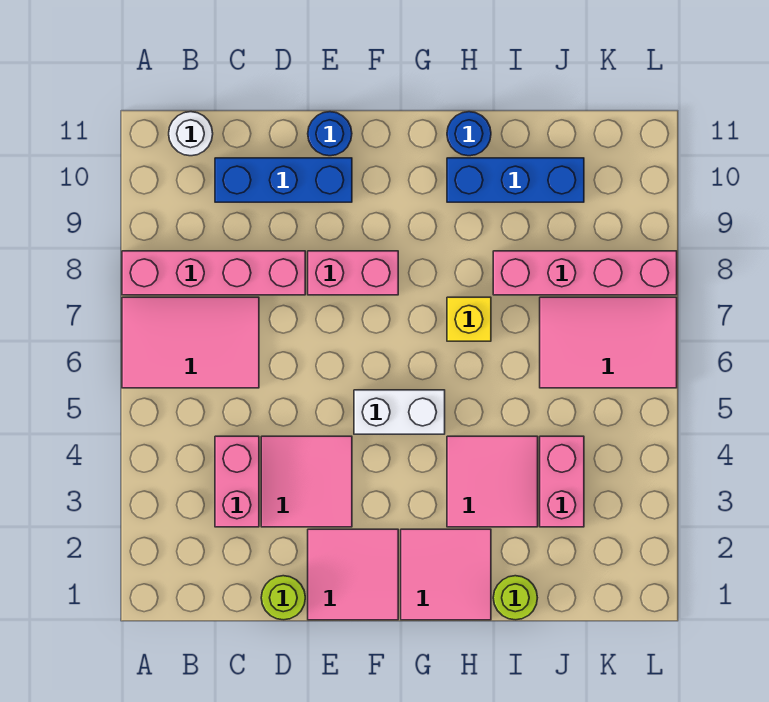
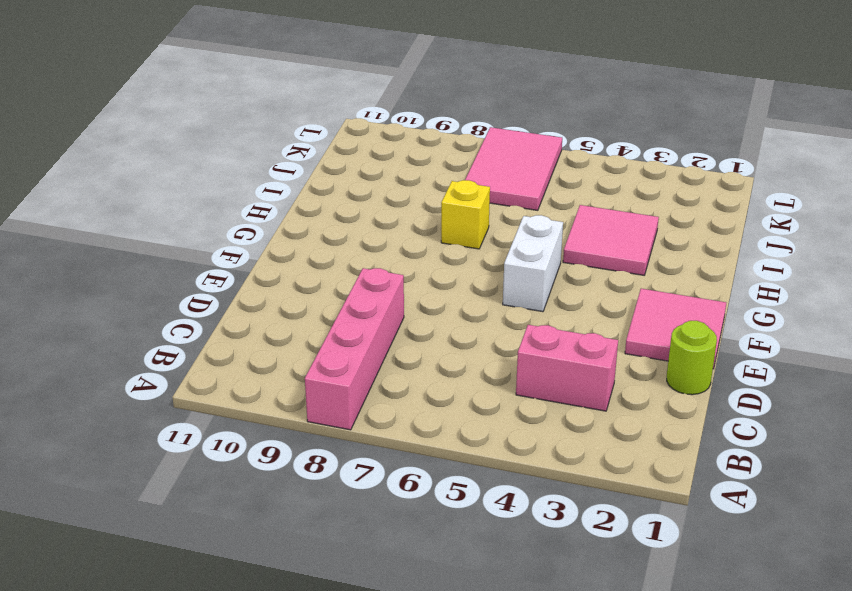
none -> pink 2x3 tile [122,297,259,388]
none -> white 1x1 round brick [169,112,213,156]
none -> blue 1x3 brick [215,158,352,202]

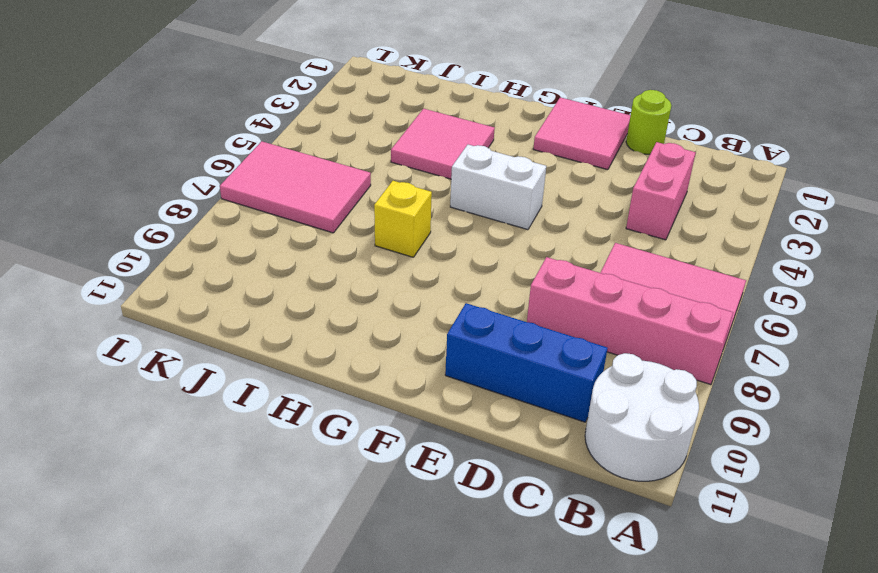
white 2x2 round brick [585,353,699,481] -> white 1x1 round brick [169,112,213,156]
none -> pink 2x2 tile [261,436,352,527]
none -> pink 1x2 brick [308,251,398,295]
none -> blue 1x1 round brick [308,112,352,156]

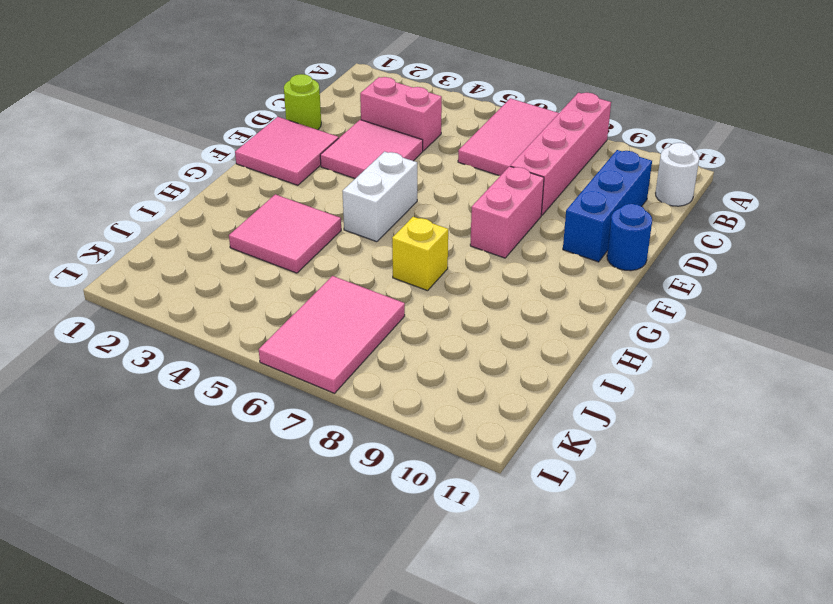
none -> pink 2x2 tile [401,529,491,620]
none -> blue 1x3 brick [447,158,584,202]
none -> blue 1x1 round brick [447,112,491,156]

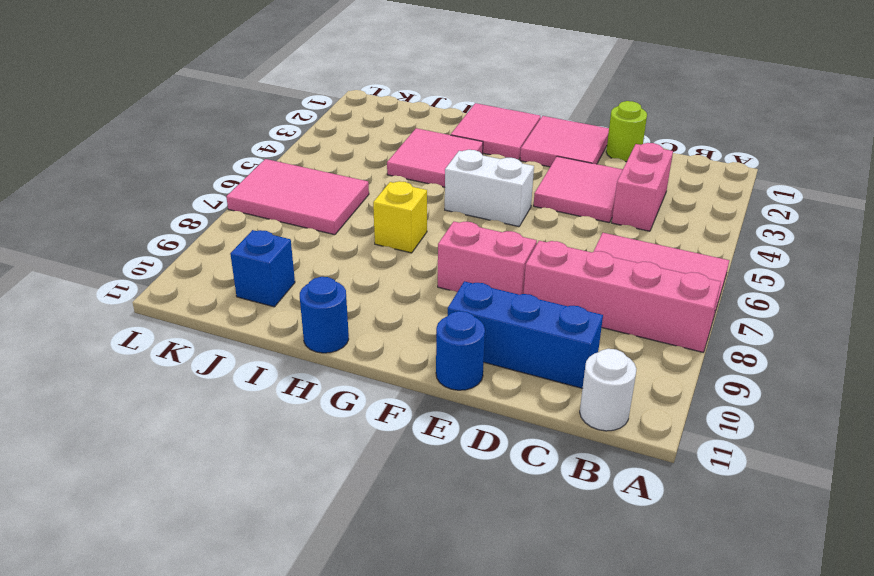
blue 1x1 brick [230,230,295,307] -> blue 1x3 brick [447,158,584,202]
none -> lime 1x1 round brick [493,576,537,620]
none -> pink 1x4 brick [493,251,677,295]
none -> pink 1x2 brick [540,436,584,527]

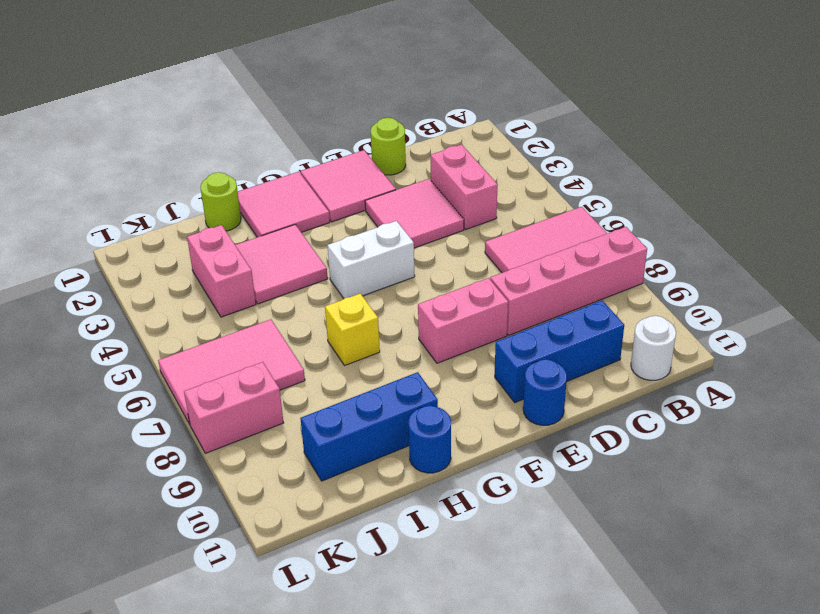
pink 1x2 brick [184,362,284,453] -> pink 1x4 brick [493,251,677,295]

